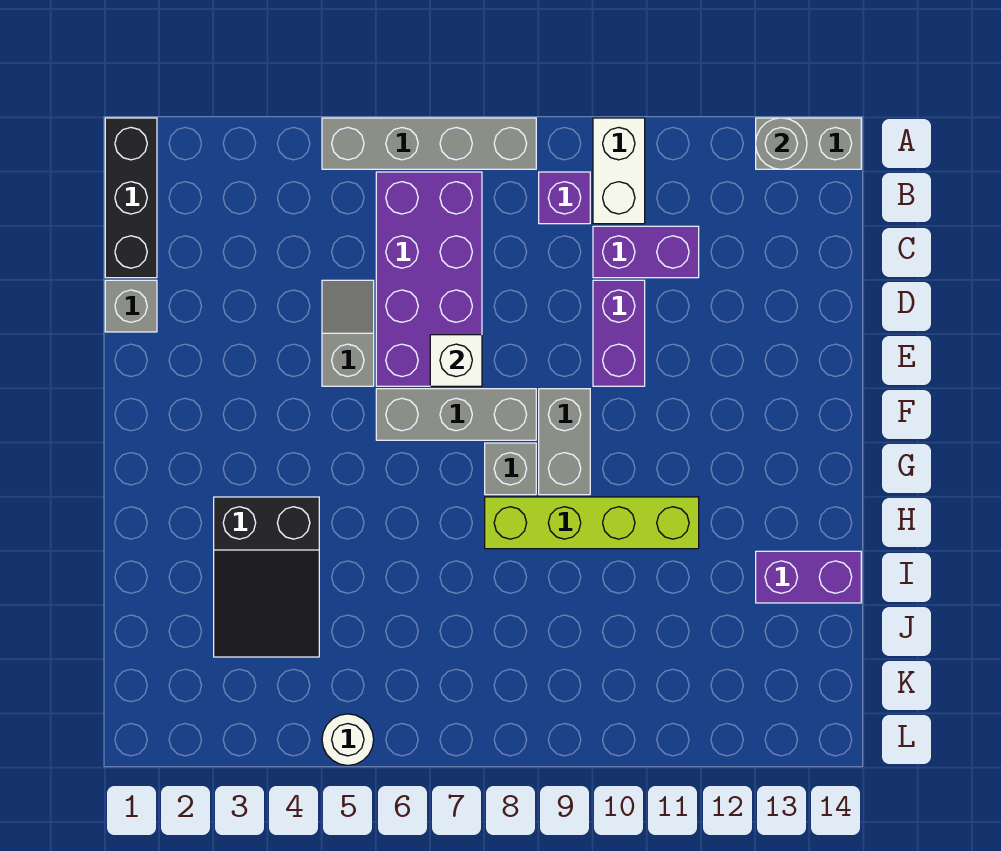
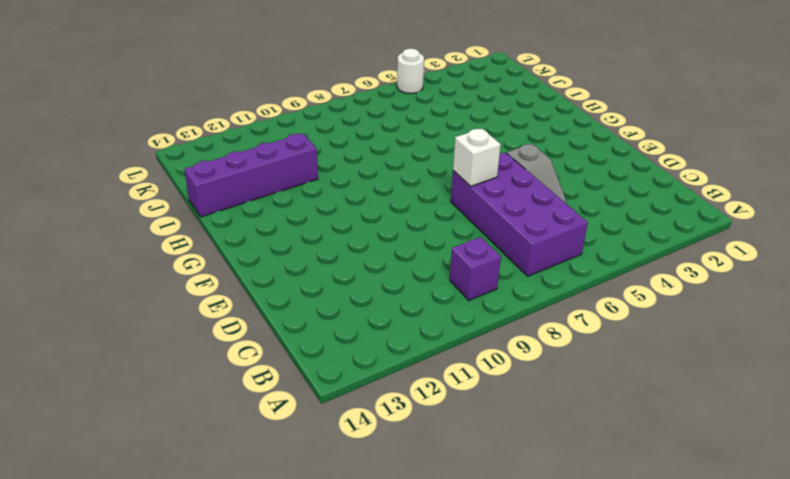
purple 1x4 brick [184,133,318,217] -> purple 1x2 brick [756,551,861,603]
none -> black 1x3 brick [105,118,157,278]
none -> grey 1x4 brick [322,118,536,169]
none -> white 1x2 brick [593,118,645,224]

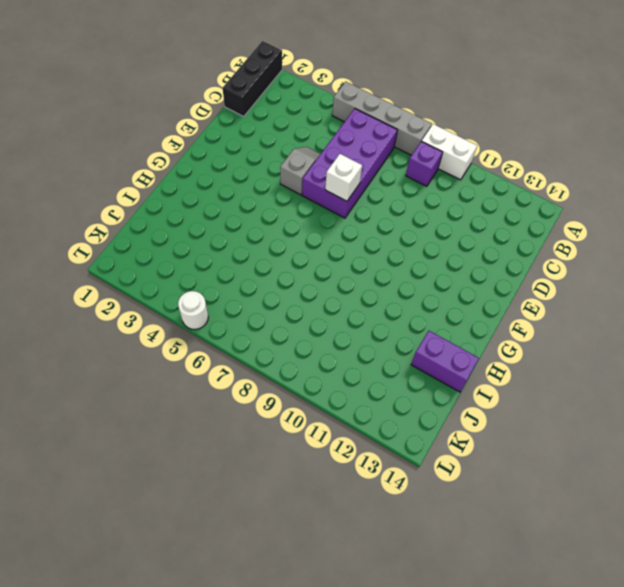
white 1x2 brick [422,124,477,180] -> white 1x2 brick turned to [593,118,645,224]
none -> grey 1x2 brick [756,118,861,169]
none -> purple 1x2 brick [593,226,699,278]
none -> grey 1x1 brick [105,280,157,332]

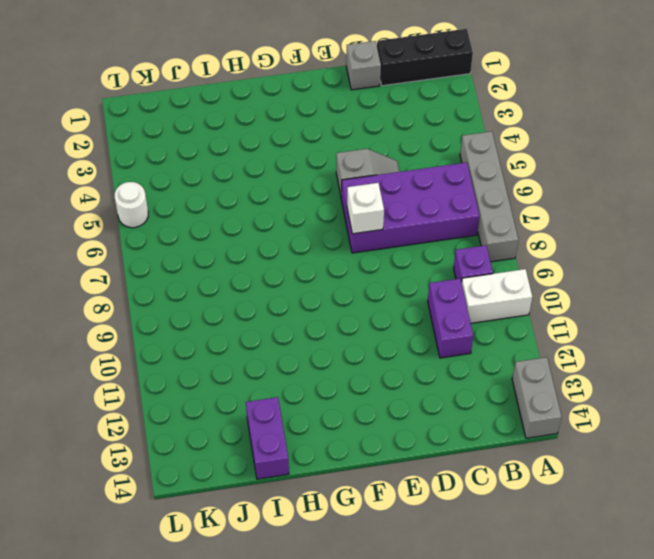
none -> purple 1x2 brick [593,280,645,386]
none -> grey 1x3 brick [376,389,536,440]
none -> grey 1x2 brick [539,389,590,495]

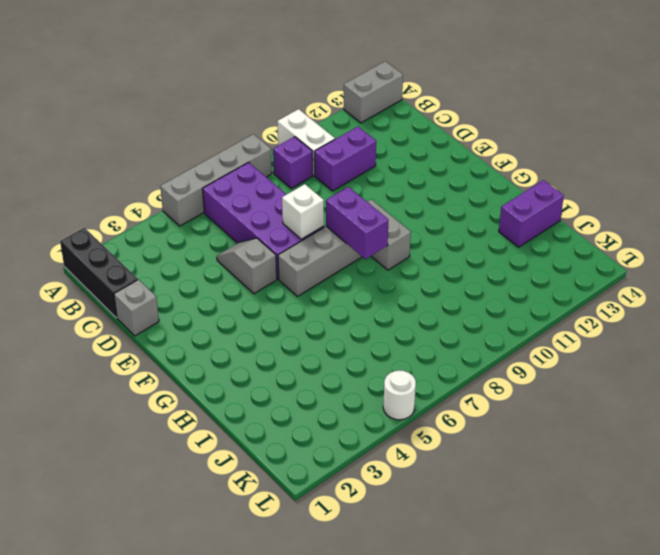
purple 1x2 brick [326,187,388,259] -> purple 1x2 brick moved to [593,280,645,386]
none -> grey 1x1 brick [485,443,536,495]
none -> black 2x3 slope [214,497,319,657]
none -> lime 1x4 brick [485,497,699,549]

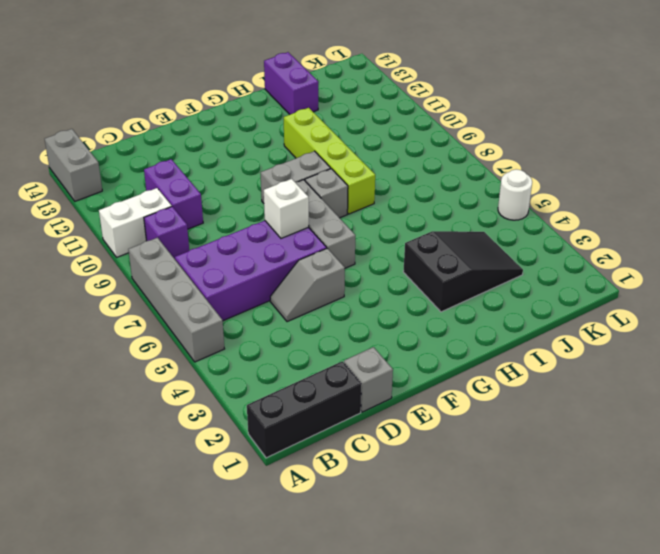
none -> purple 1x2 brick [593,280,645,386]
none -> grey 1x1 round brick [756,118,807,169]

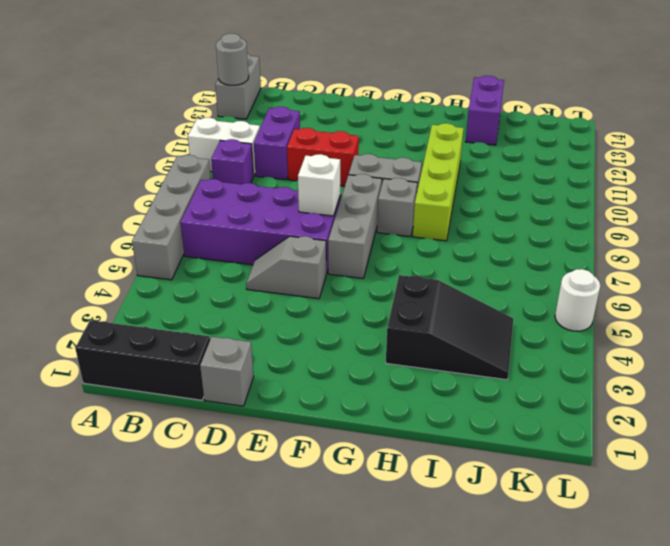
red 1x2 brick [287,128,359,186] -> purple 1x2 brick [593,280,645,386]

